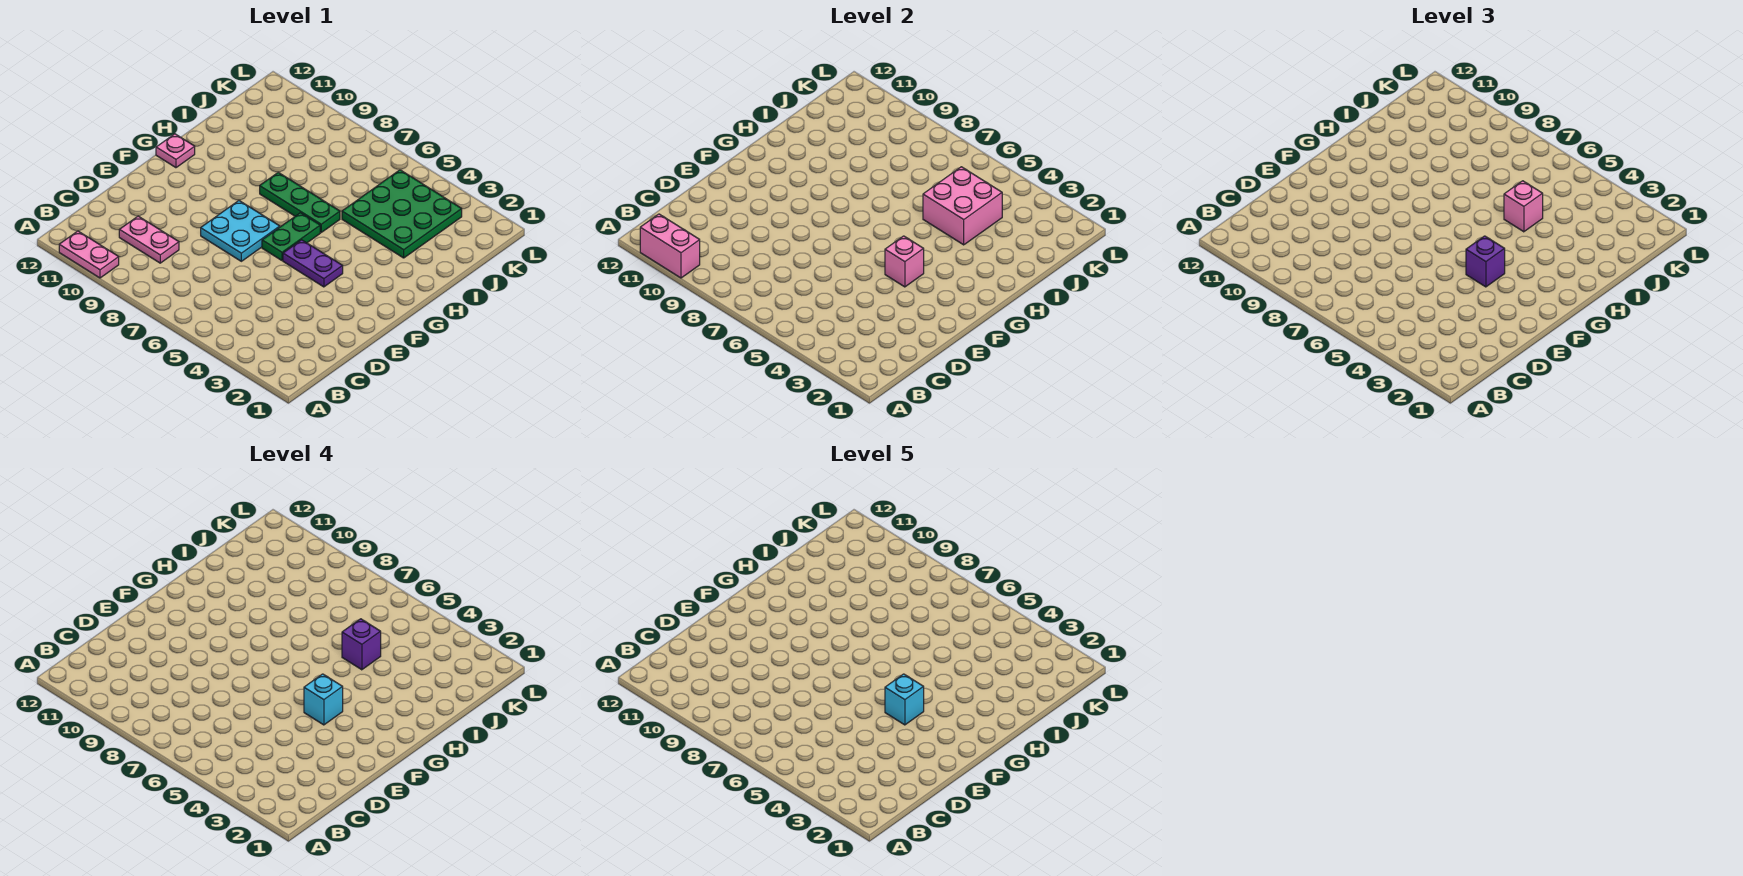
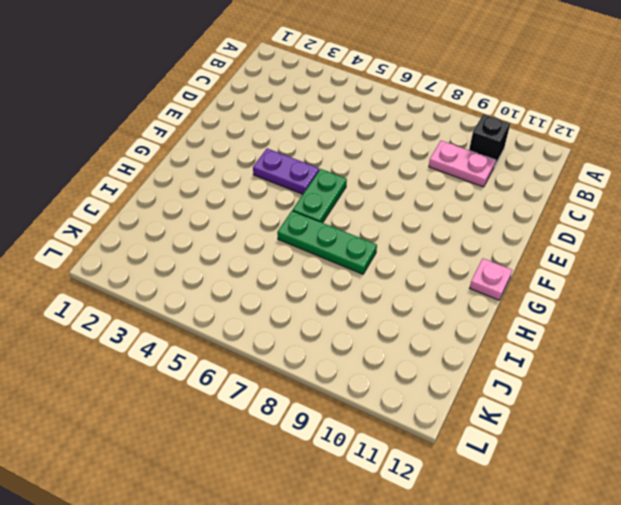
black 1x1 brick [469,114,510,167] -> none
none -> pink 1x2 plate [59,231,119,278]
none -> cyan 2x2 plate [201,201,280,261]
none -> green 3x3 plate [342,170,462,258]

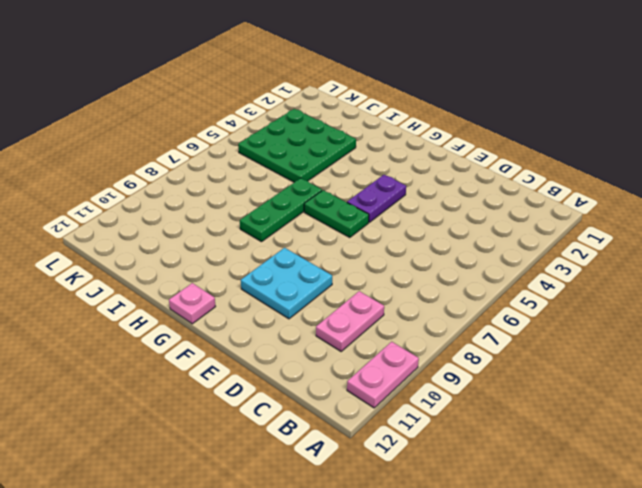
cyan 2x2 plate [241,248,332,319] -> cyan 2x2 plate moved to [201,201,280,261]
none -> pink 1x2 brick [640,214,700,278]
none -> pink 1x1 brick [885,236,924,287]
none -> pink 2x2 brick [923,167,1002,245]

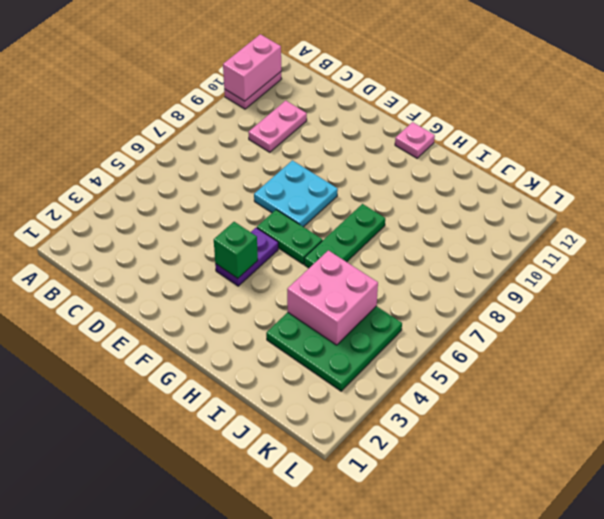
green 1x1 brick [214,222,258,278] -> pink 1x1 brick [885,236,924,287]
none -> purple 1x1 brick [1466,236,1505,287]
none -> pink 1x1 brick [1504,181,1543,232]
none -> cyan 1x1 brick [304,674,343,725]

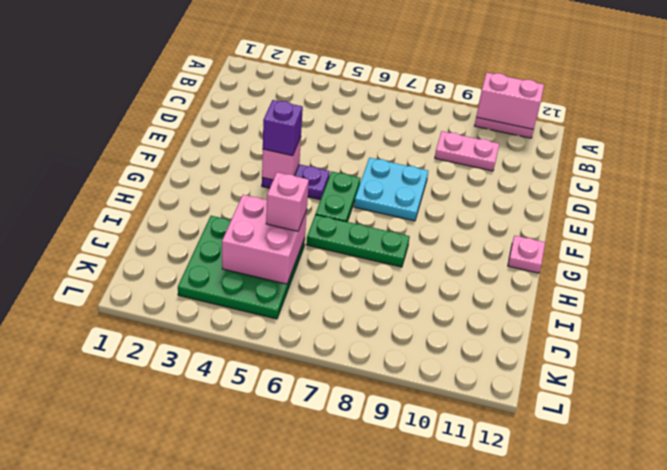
none -> cyan 1x1 brick [304,674,343,725]
none -> purple 1x1 brick [342,619,381,670]
none -> cyan 1x1 brick [885,674,924,725]

